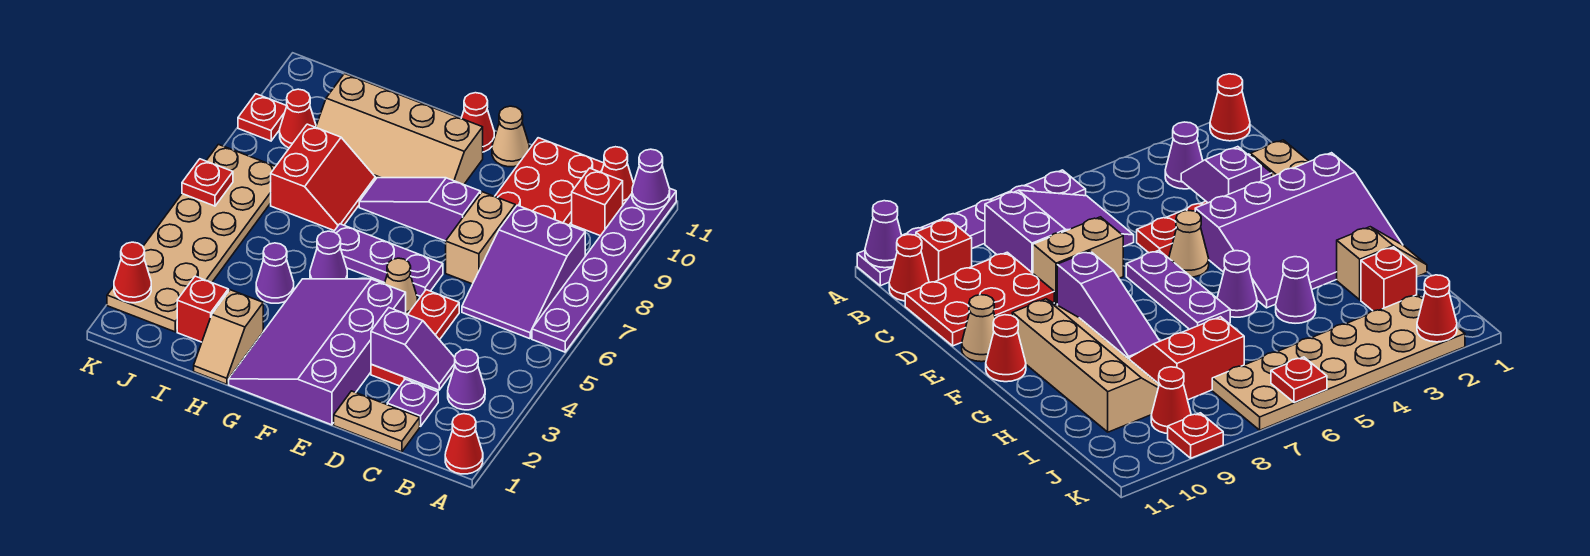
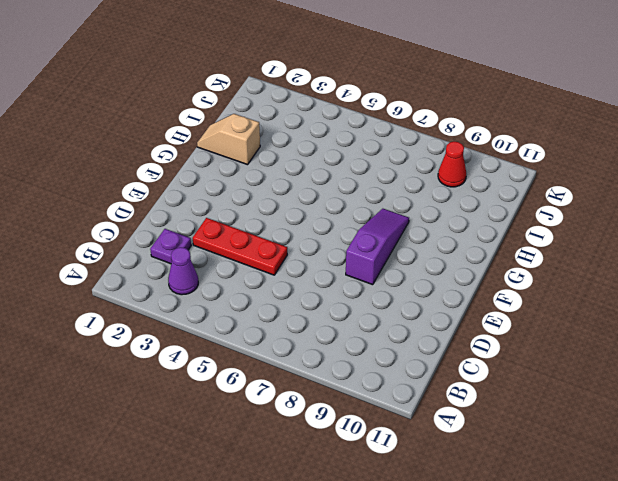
none -> red 1x1 cone [445,414,483,474]
none -> purple 1x6 plate [532,189,676,352]
none -> purple 2x3 slope [462,205,585,339]
none -> red 1x1 brick [572,168,623,236]

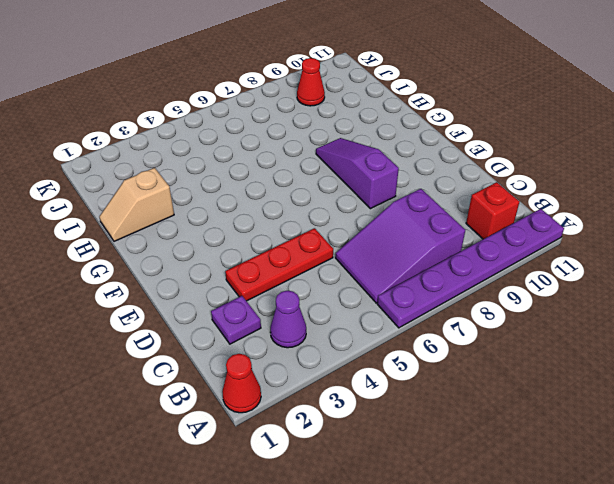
none -> red 1x1 cone [601,147,634,205]
none -> tan 1x2 plate [334,391,420,452]
none -> red 2x3 plate [495,138,604,225]
none -> tan 1x2 brick [446,192,515,284]

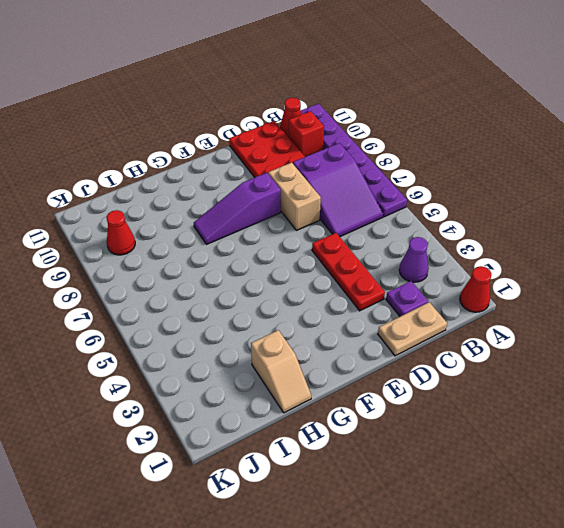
none -> purple 3x4 slope [229,279,406,425]
none -> tan 1x1 cone [384,258,417,315]
none -> purple 1x3 plate [334,224,443,296]
none -> tan 1x1 cone [492,106,530,167]

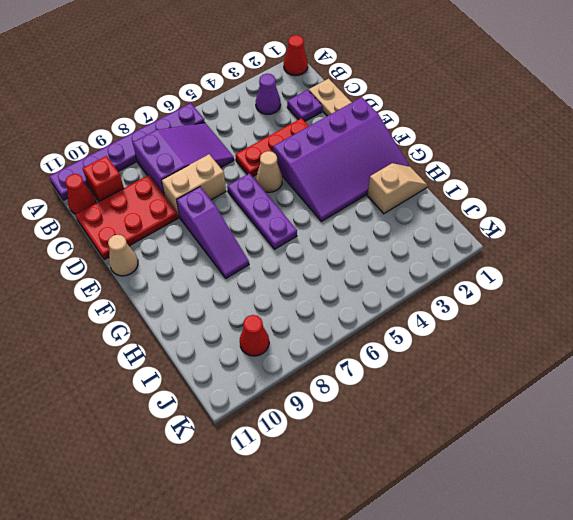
none -> tan 2x4 slope [316,74,483,184]
none -> red 1x1 cone [461,93,494,152]
none -> purple 1x1 cone [310,231,347,279]
none -> purple 1x1 cone [256,243,294,303]

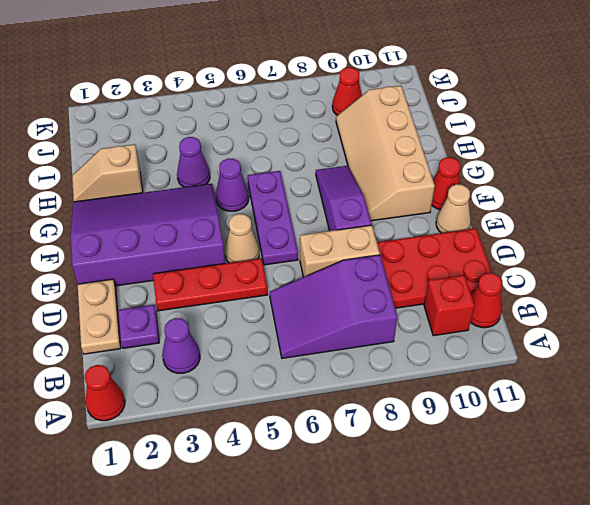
none -> purple 1x6 plate [532,189,676,352]
none -> red 2x2 slope [271,124,375,231]
none -> red 1x1 brick [177,276,228,342]
none -> tan 2x6 plate [107,144,276,332]

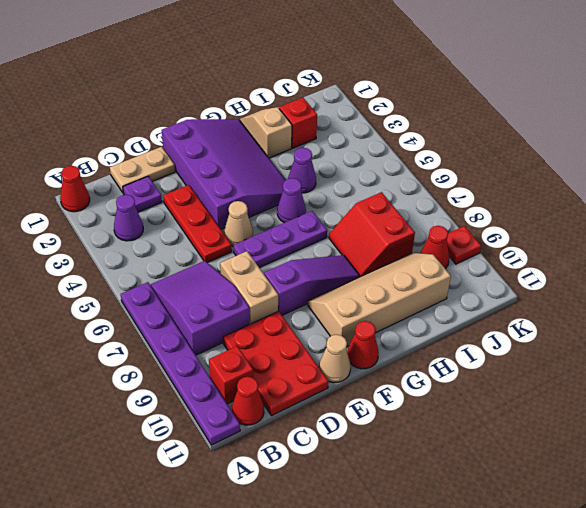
none -> tan 2x6 plate [107,144,276,332]
none -> purple 1x1 cone [632,149,670,210]
none -> purple 1x2 slope [371,308,455,390]
none -> red 1x1 cone [114,242,151,303]

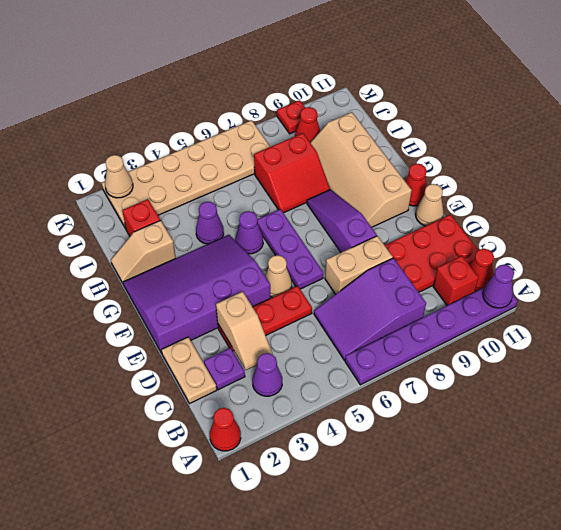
tan 1x2 slope [216,292,272,370] -> purple 1x2 slope [371,308,455,390]
tan 1x1 cone [105,155,133,198] -> red 1x1 cone [114,242,151,303]
none -> red 1x1 plate [182,159,233,206]

